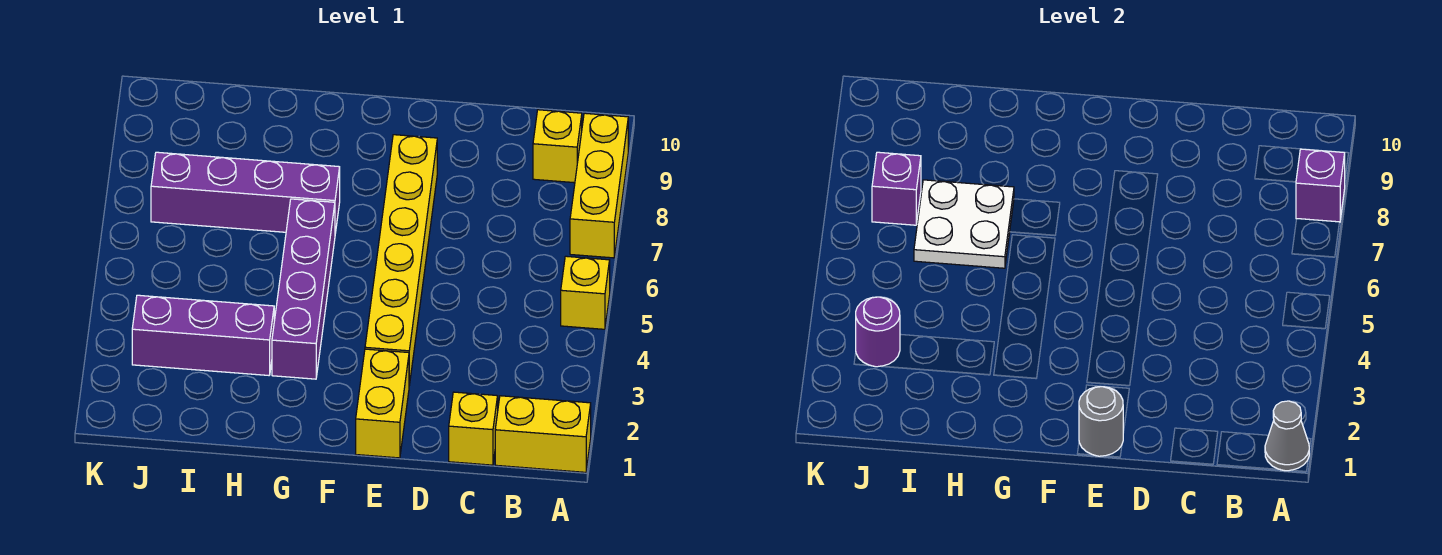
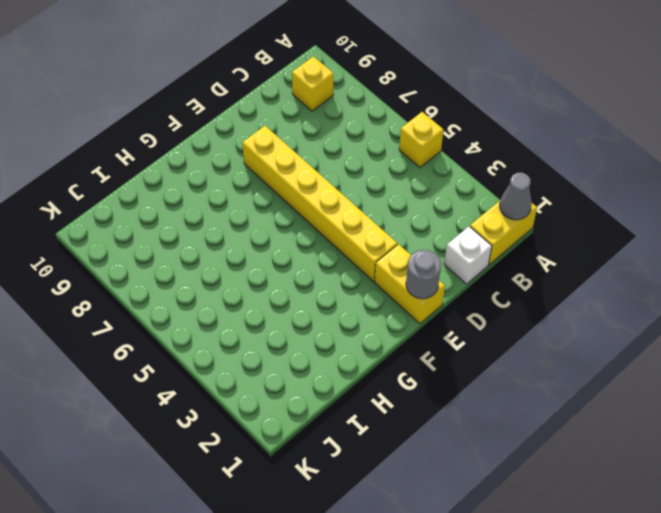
white 1x1 brick [444,226,492,284] -> yellow 1x1 brick [449,392,498,465]
none -> yellow 1x3 brick [570,113,628,258]
none -> purple 1x4 brick [272,199,335,379]
none -> purple 1x4 brick [151,152,340,233]

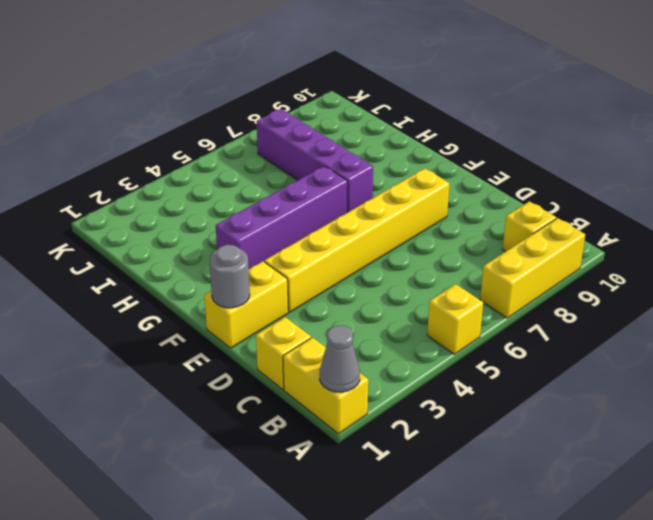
none -> purple 1x3 brick [132,295,274,375]
none -> purple 1x1 brick [1296,149,1345,222]
none -> white 2x2 plate [914,180,1014,268]

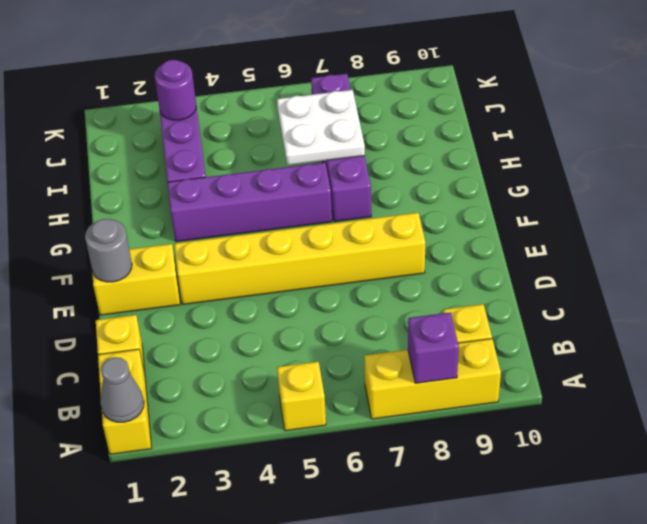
none -> purple 1x1 brick [872,152,921,225]

